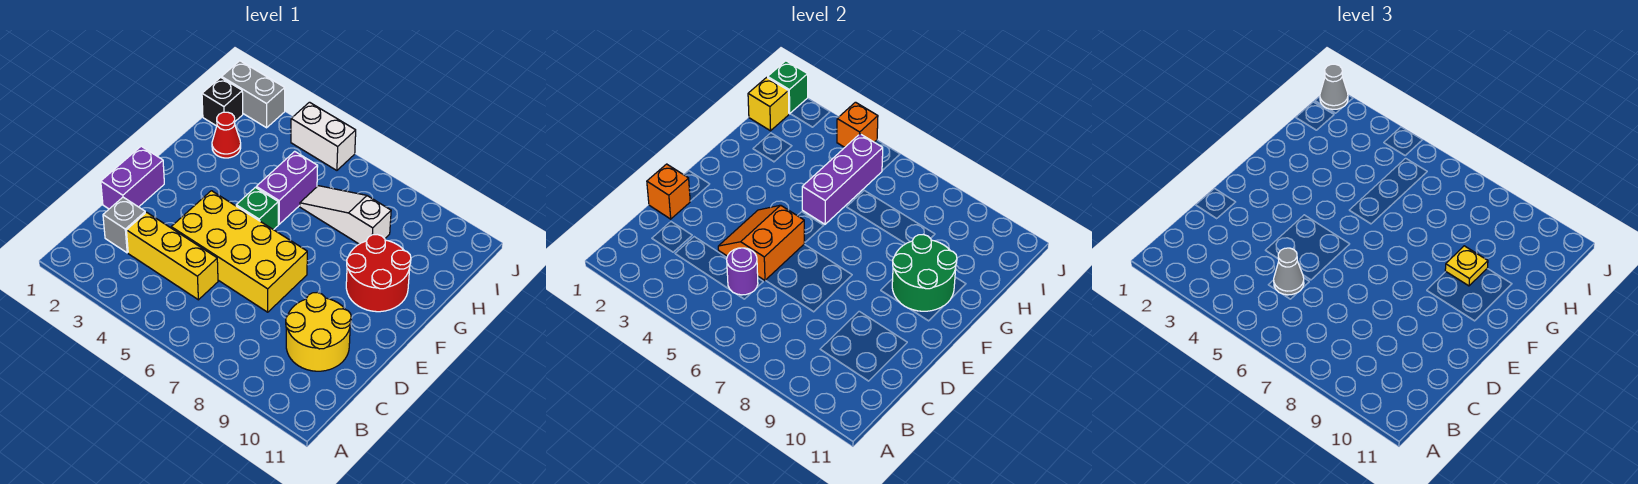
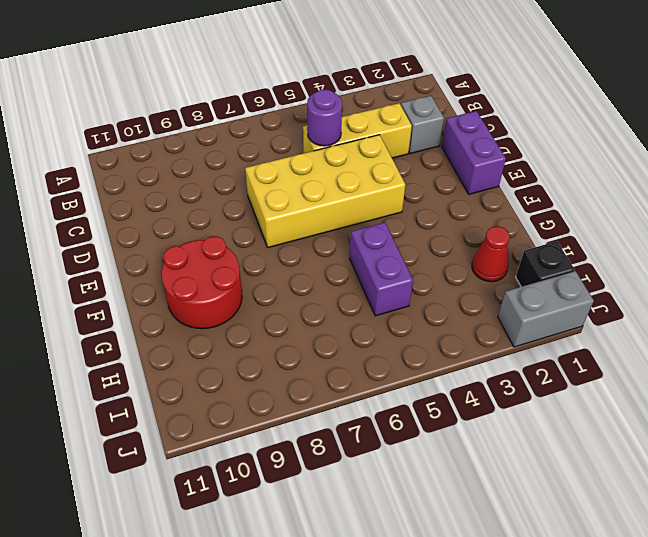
none -> yellow 2x2 round brick [286,292,351,371]
none -> green 1x1 brick [236,187,278,230]
none -> white 1x3 slope [300,186,391,244]

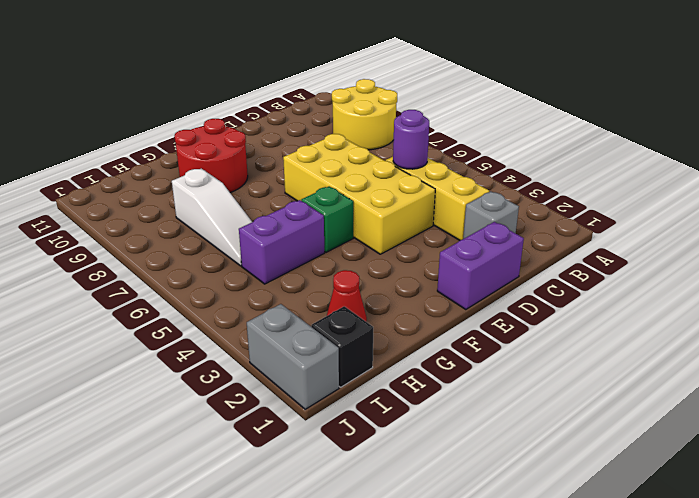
yellow 2x2 round brick [332,79,397,150] -> yellow 2x2 round brick moved to [286,292,351,371]
none -> white 1x2 brick [291,102,356,170]
none -> orange 1x1 brick [647,164,690,219]
none -> orange 2x2 slope [718,205,804,280]

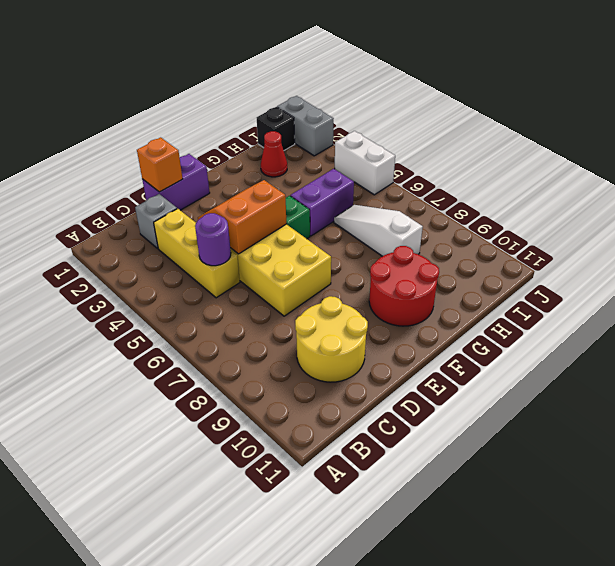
none -> green 2x2 round brick [892,234,957,311]
none -> purple 1x3 brick [802,134,883,224]
none -> yellow 1x1 brick [748,77,789,131]

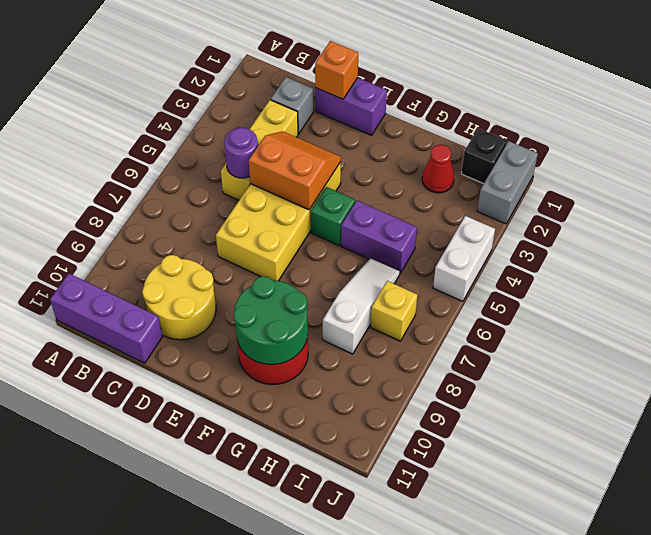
purple 1x3 brick [50,274,162,363] -> purple 1x3 brick moved to [802,134,883,224]
yellow 1x1 brick [371,281,418,341] -> yellow 1x1 brick moved to [748,77,789,131]
none -> green 1x1 brick [768,61,808,114]
none -> orange 1x1 brick [837,102,878,147]
none -> grey 1x1 cone [1274,248,1304,295]

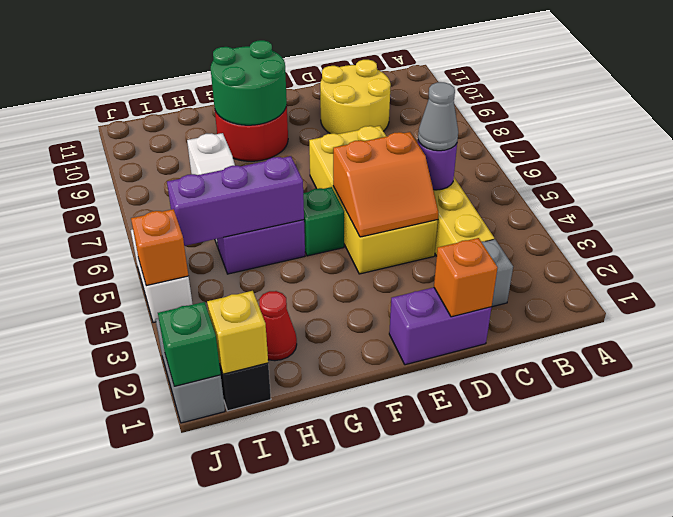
none -> yellow 1x1 plate [1445,246,1488,286]
none -> grey 1x1 cone [1320,64,1348,109]

